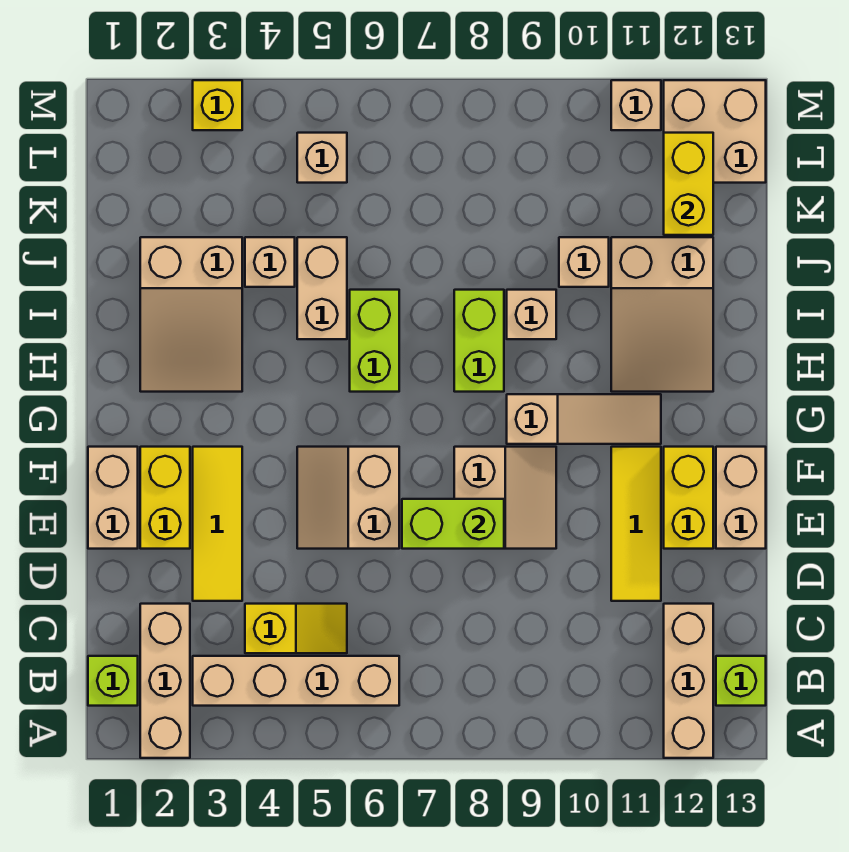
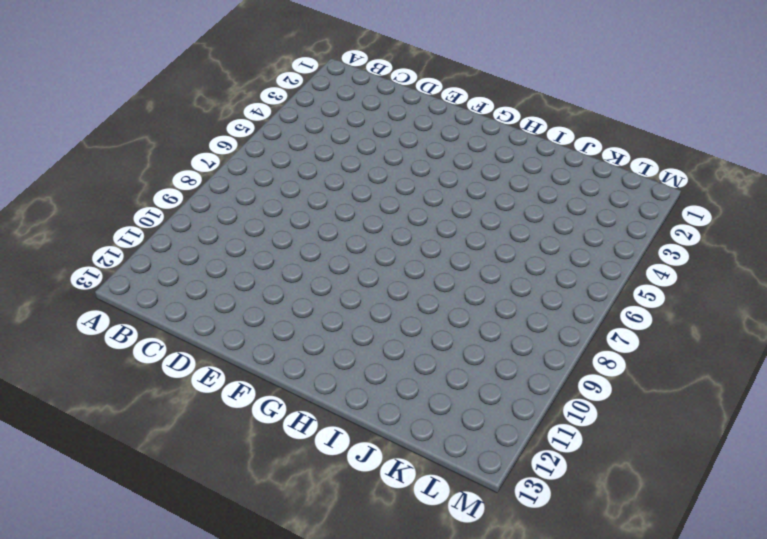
none -> tan 1x3 brick [140,604,190,758]
none -> tan 1x3 brick [664,604,713,758]
none -> lime 1x1 brick [88,656,138,706]

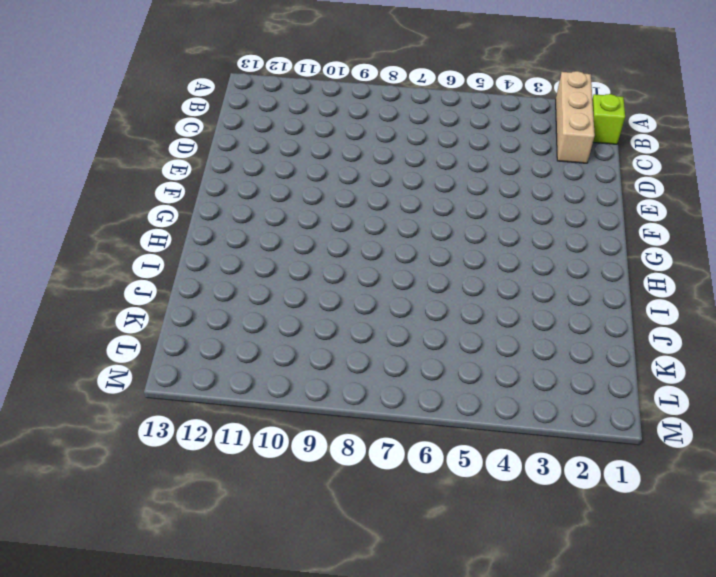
none -> tan 1x3 brick [664,604,713,758]
none -> tan 1x4 brick [193,656,399,706]
none -> lime 1x1 brick [716,656,766,706]

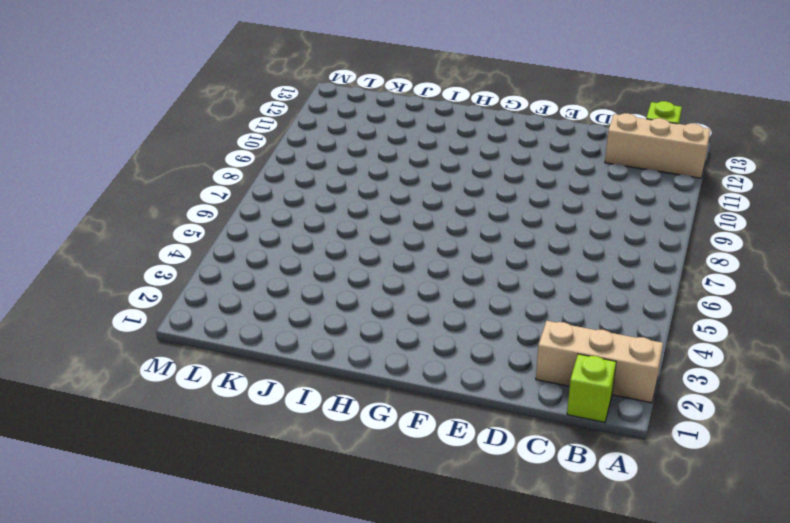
none -> tan 1x4 brick [193,656,399,706]
none -> yellow 1x2 slope [245,604,347,653]
none -> yellow 1x3 tile [193,447,242,601]

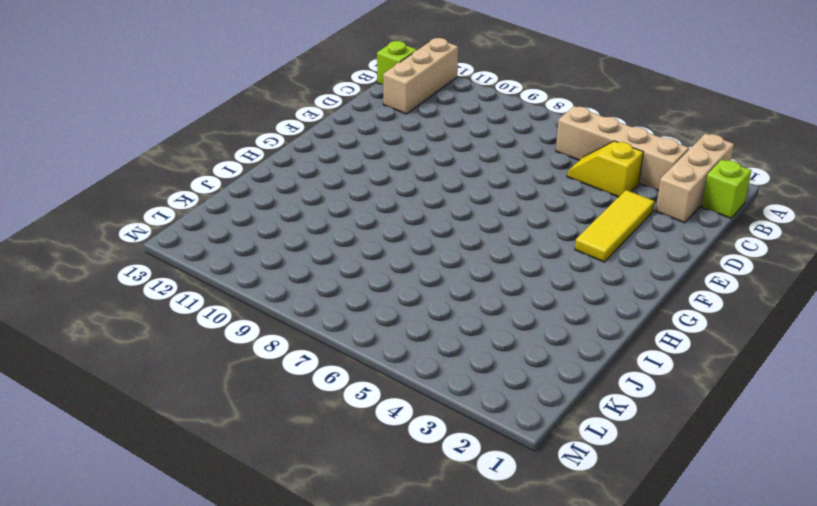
none -> yellow 1x3 tile [611,447,661,601]
none -> tan 1x2 brick [88,447,138,549]
none -> yellow 1x2 brick [140,447,190,549]

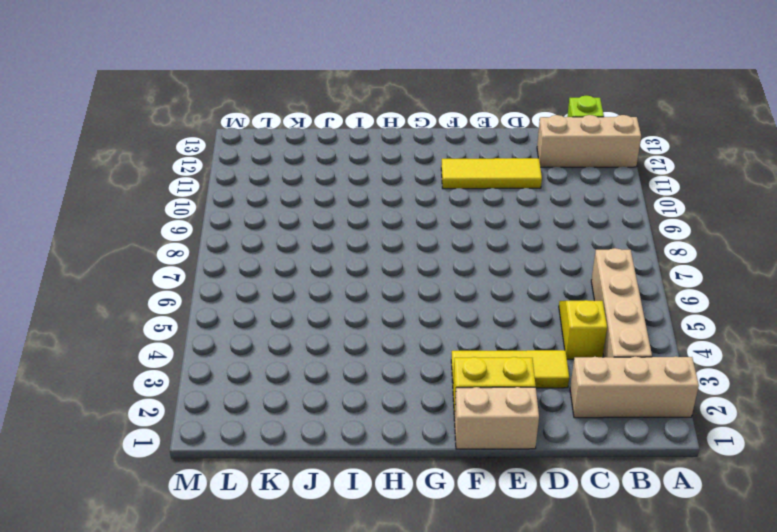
none -> lime 1x1 brick [88,656,138,706]
none -> tan 2x2 slope [297,447,399,549]
none -> tan 2x2 slope [454,447,556,549]

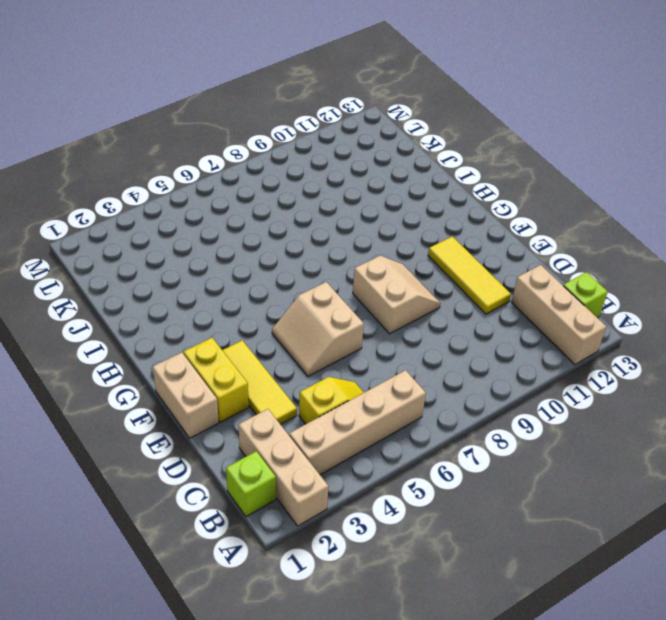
none -> yellow 1x2 brick [664,447,713,549]
none -> tan 1x2 brick [716,447,766,549]
none -> tan 1x3 slope [507,394,661,444]

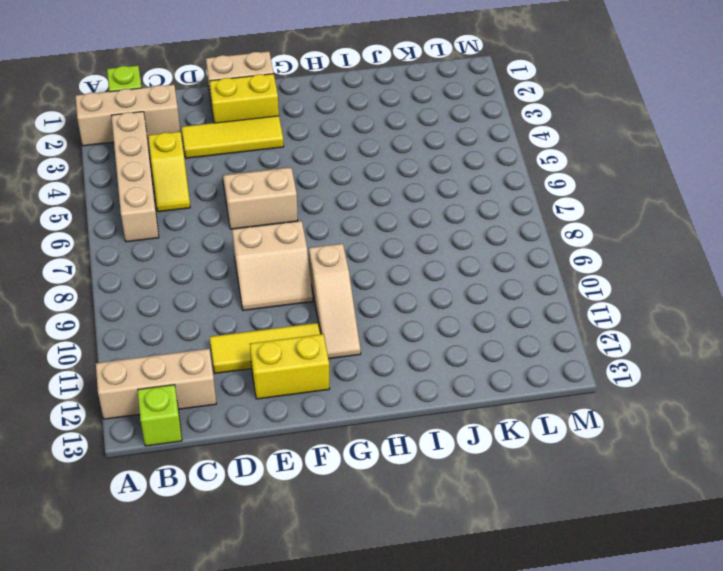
none -> tan 1x2 brick [716,447,766,549]
none -> tan 2x3 slope [140,237,242,392]
none -> lime 1x2 brick [350,290,399,392]

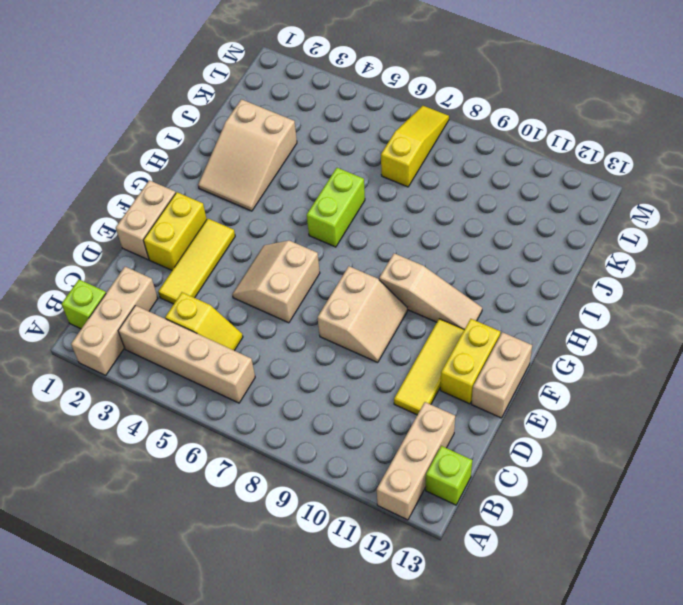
yellow 1x3 slope [381,106,449,187] -> none
none -> lime 1x2 brick [454,290,504,392]
none -> tan 2x3 slope [611,237,713,392]
none -> tan 1x2 brick [297,237,347,339]

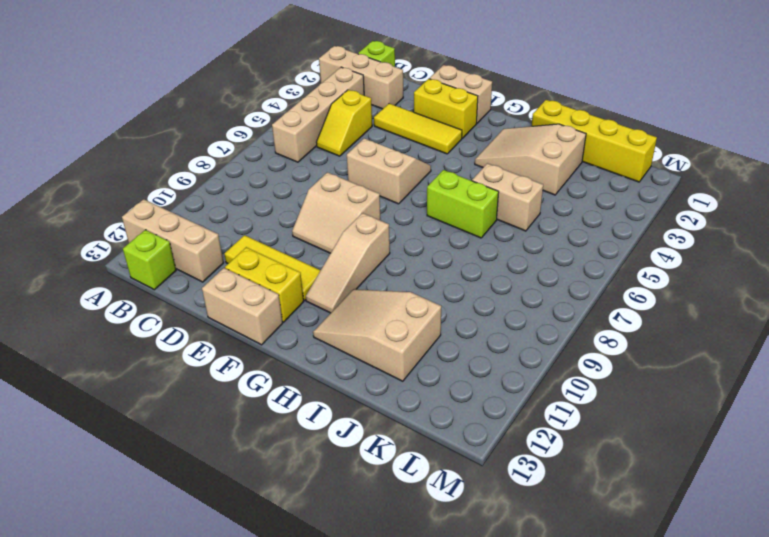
yellow 1x4 brick [532,100,657,182] -> none
none -> lime 1x2 brick [454,290,504,392]
none -> tan 1x1 brick [507,290,556,339]
none -> tan 1x1 brick [245,237,295,287]

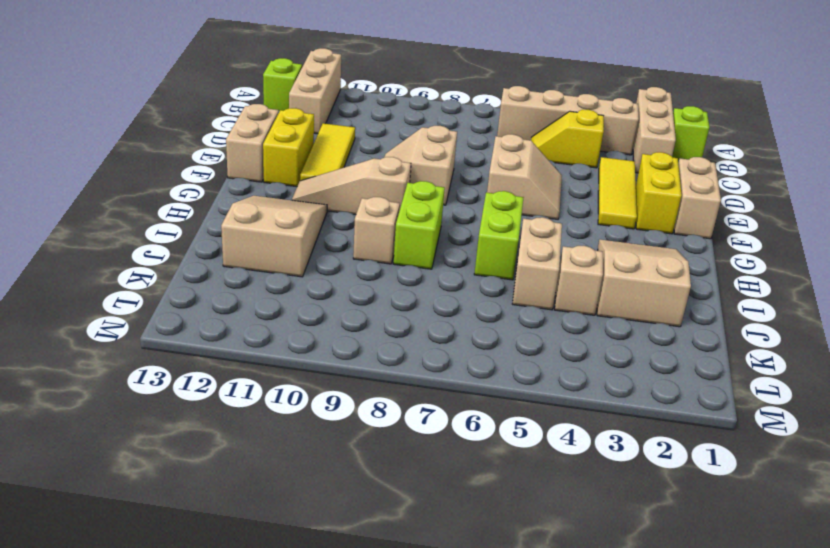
none -> tan 1x1 brick [559,237,609,287]
none -> tan 1x1 brick [297,133,347,183]
none -> tan 2x2 brick [664,80,766,183]

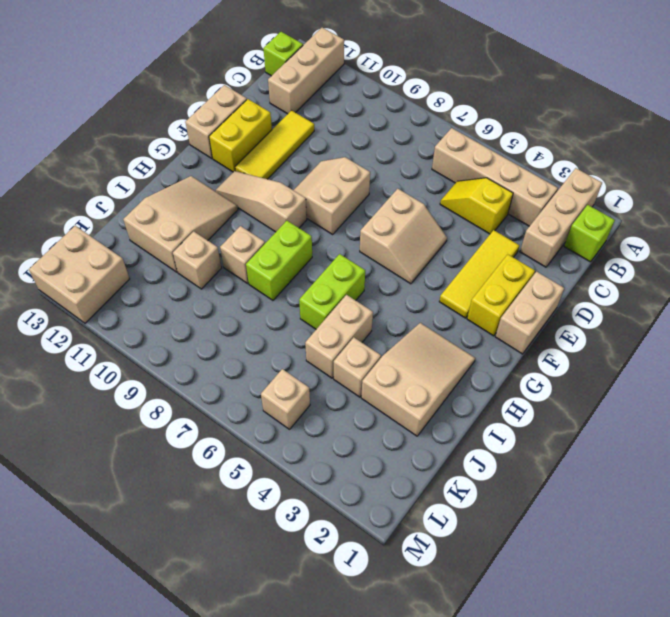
none -> yellow 1x1 brick [193,80,242,130]
none -> tan 1x1 brick [611,80,661,130]
none -> lime 1x2 brick [402,499,504,549]

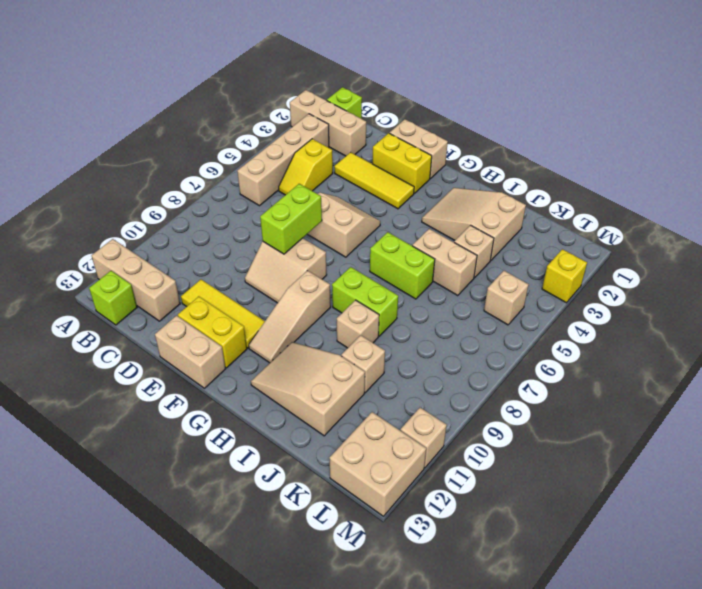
none -> yellow 1x2 brick [664,133,713,235]

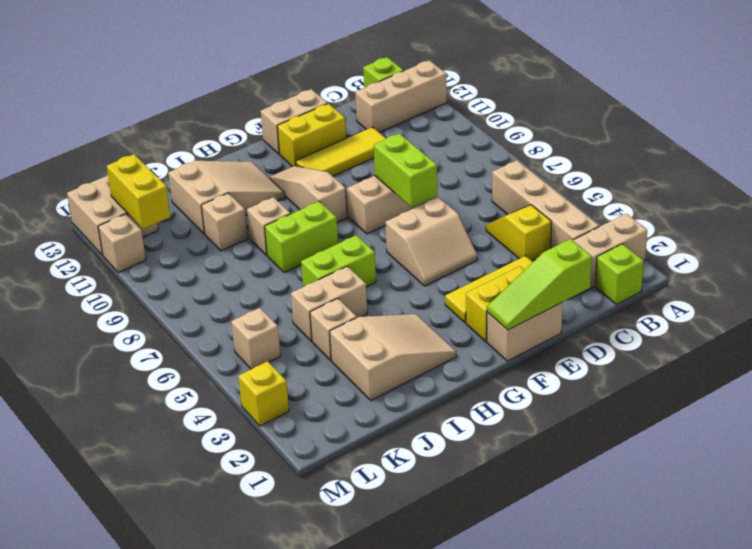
lime 1x3 slope [487,239,592,330] -> none
yellow 1x2 brick [107,154,170,229] -> yellow 1x2 brick turned to [664,133,713,235]

